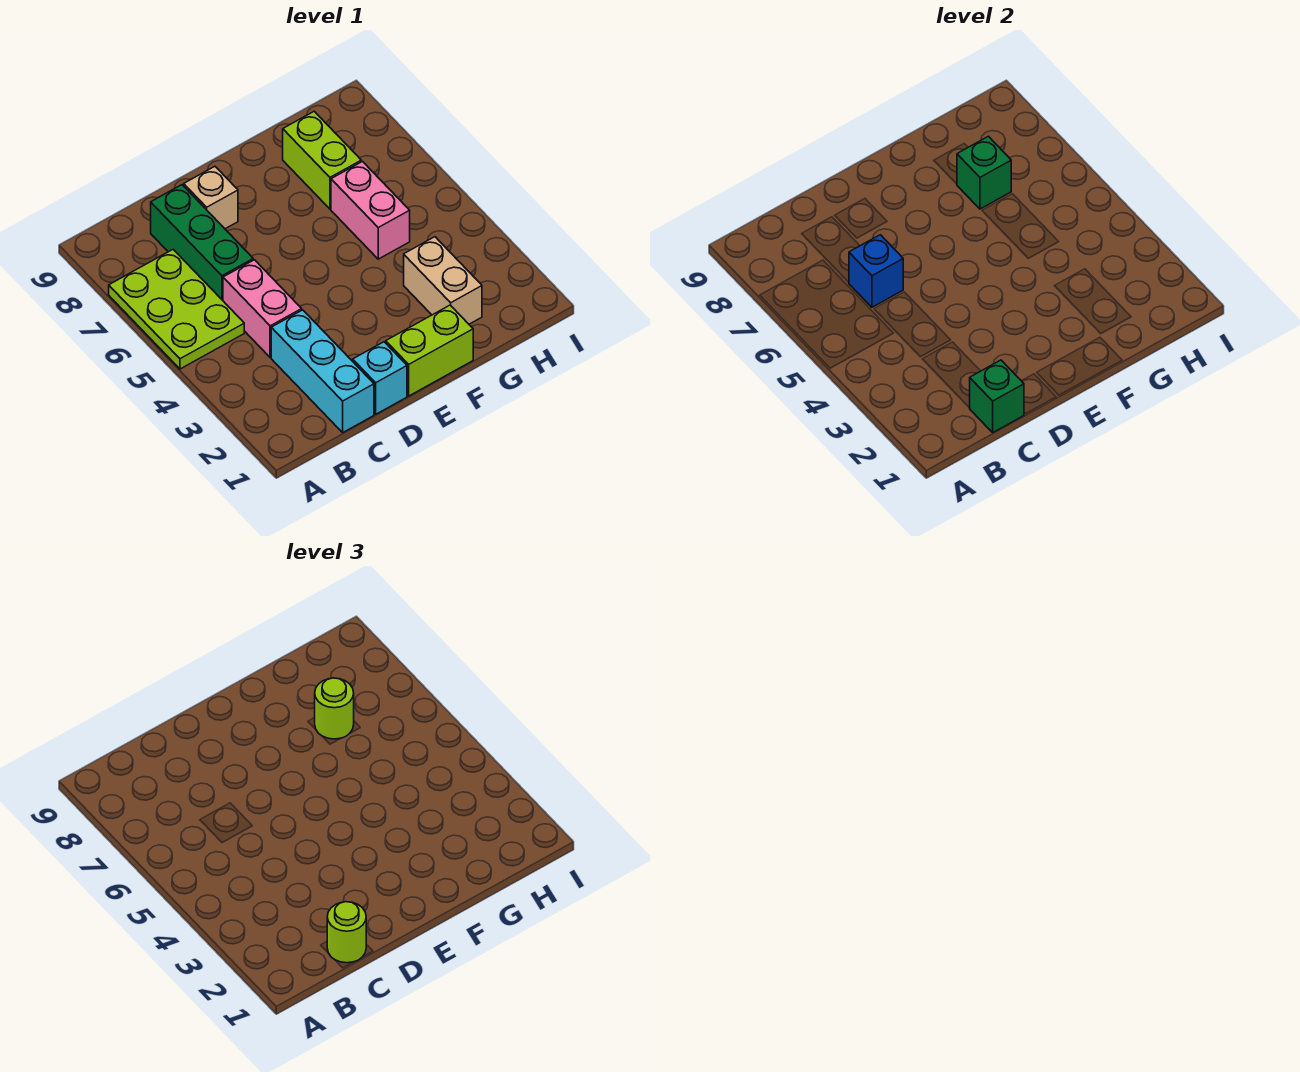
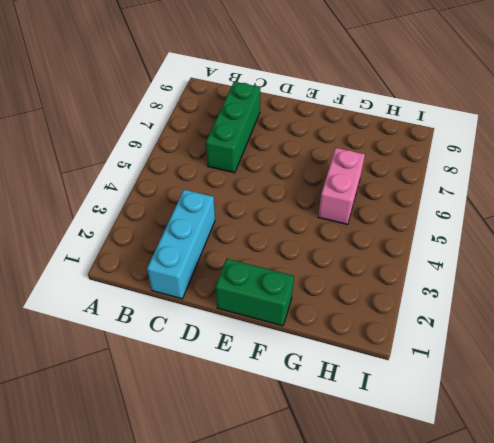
green 1x2 brick [216,259,294,326] -> lime 1x2 brick [386,305,473,396]
none -> lime 2x3 plate [109,250,244,369]
none -> pink 1x2 brick [223,260,302,358]
none -> cyan 1x1 brick [353,342,407,414]

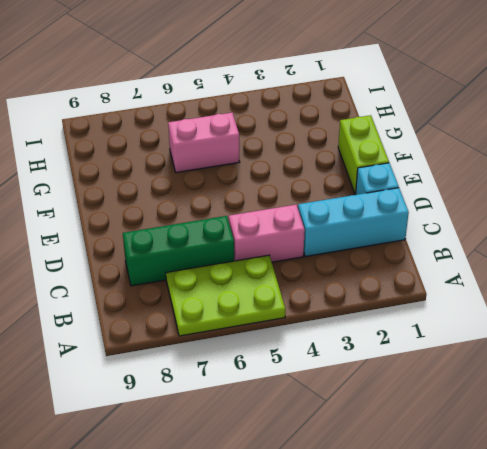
none -> tan 1x1 brick [184,166,238,229]
none -> tan 1x2 brick [404,237,482,324]
none -> lime 1x2 brick [283,111,361,209]

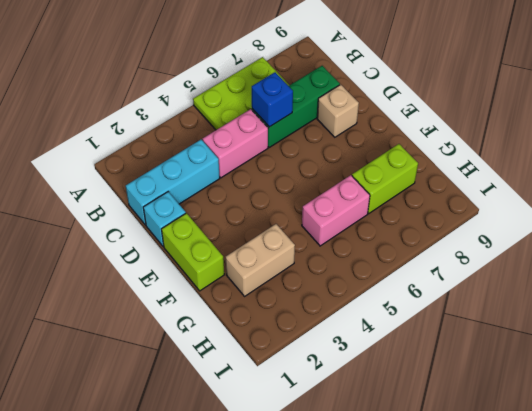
none -> green 1x1 brick [970,360,1024,432]
none -> green 1x1 brick [957,136,1011,209]
none -> lime 1x1 round brick [327,902,366,963]

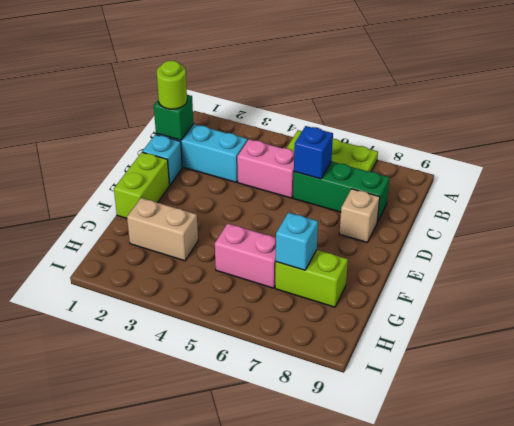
cyan 1x1 brick [276,213,318,270] -> green 1x1 brick [957,136,1011,209]
none -> lime 1x1 round brick [315,678,354,739]

